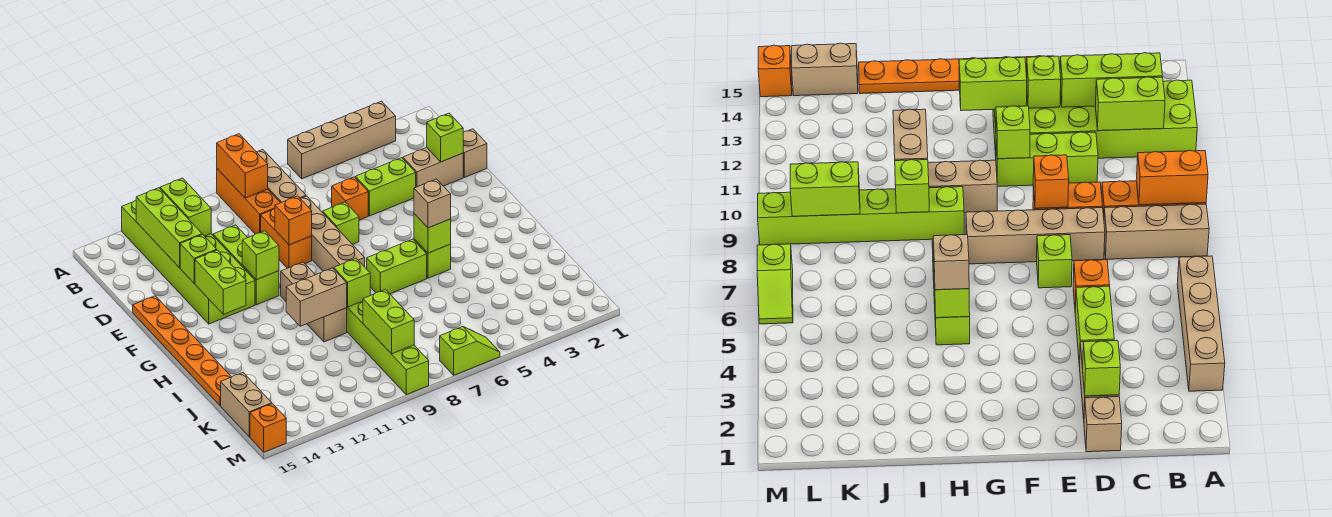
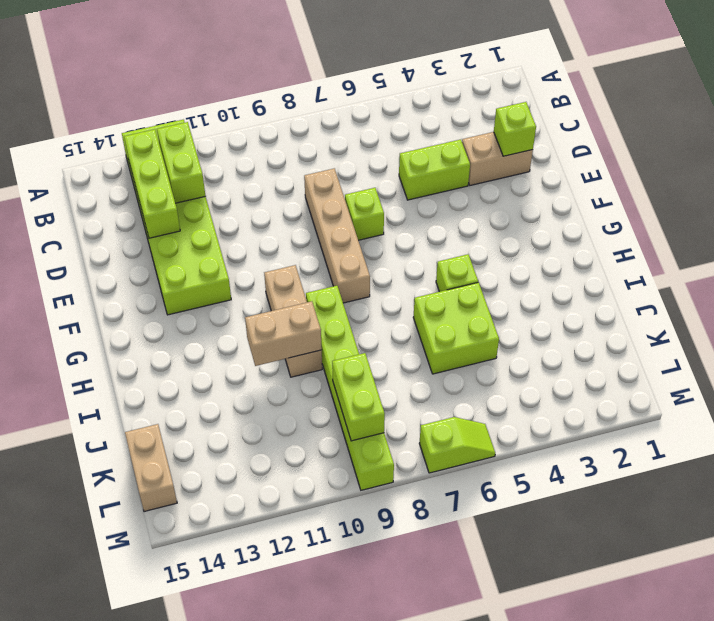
lime 2x2 brick [413,282,499,374] -> none
none -> tan 1x4 brick [288,101,396,179]
none -> tan 1x3 brick [257,149,306,203]
none -> orange 1x3 brick [217,169,280,234]
none -> tan 1x1 brick [463,129,487,177]

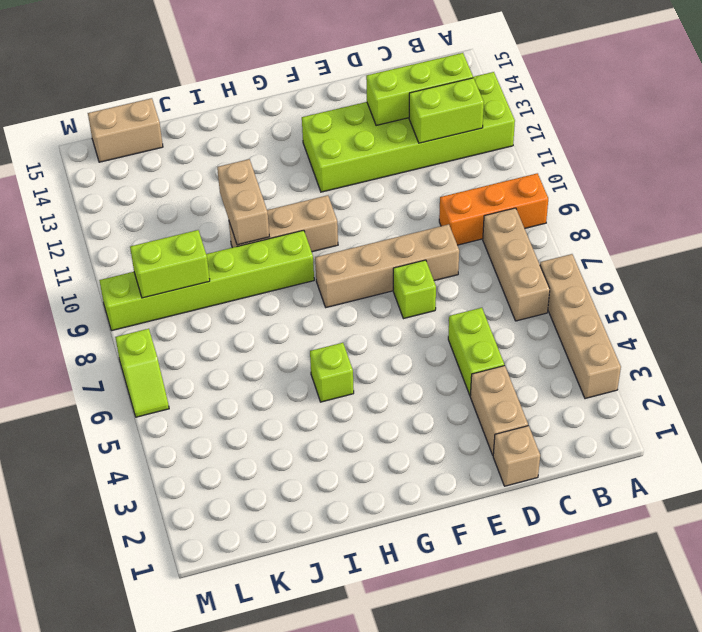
tan 1x3 brick [483,208,550,321] -> tan 1x3 brick turned to [257,149,306,203]
none -> orange 1x1 brick [332,177,368,220]
none -> orange 1x2 brick [261,208,312,268]
none -> lime 1x3 brick [213,225,279,305]
none -> orange 1x6 plate [133,296,231,406]

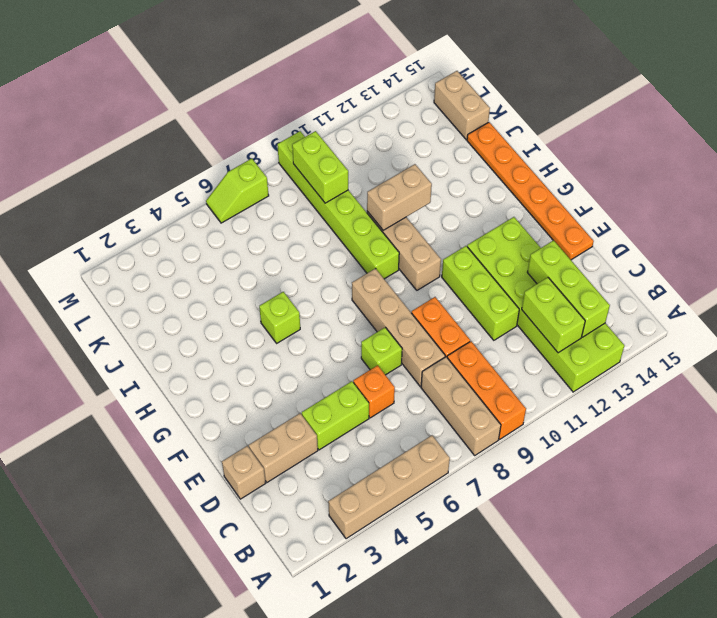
none -> lime 1x2 brick [367,239,427,294]
none -> orange 1x1 brick [250,404,286,452]
none -> orange 1x2 brick [217,134,268,198]
none -> lime 1x1 brick [427,113,463,162]

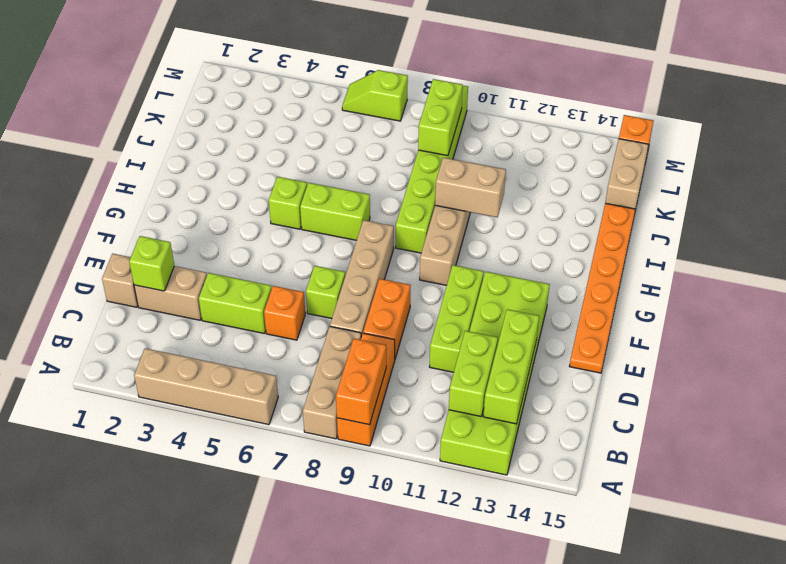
none -> orange 1x1 brick [275,196,312,245]
none -> lime 1x1 brick [180,235,217,283]
none -> lime 1x1 brick [242,231,279,280]
none -> lime 1x2 brick [195,250,246,314]

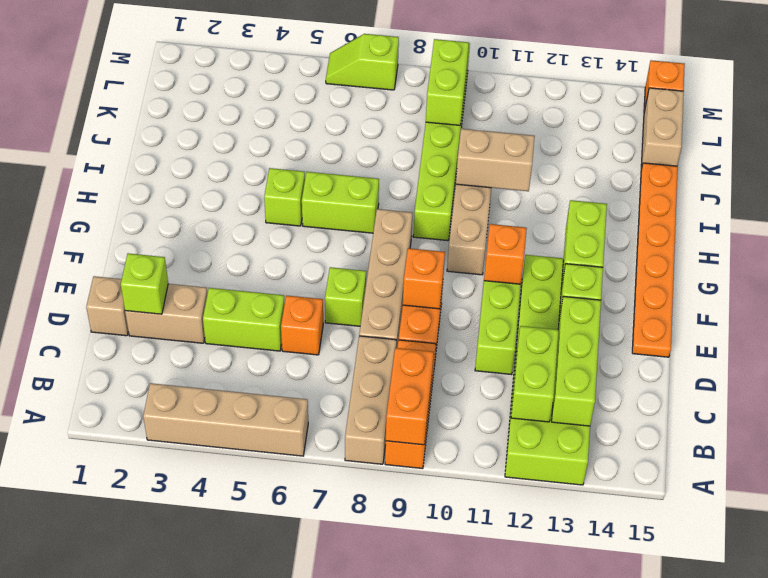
orange 1x1 brick [484,224,527,284] -> lime 1x1 brick [242,231,279,280]
none -> lime 1x1 brick [414,214,451,253]
none -> lime 1x1 brick [334,259,370,307]
none -> tan 1x1 brick [414,179,451,228]

